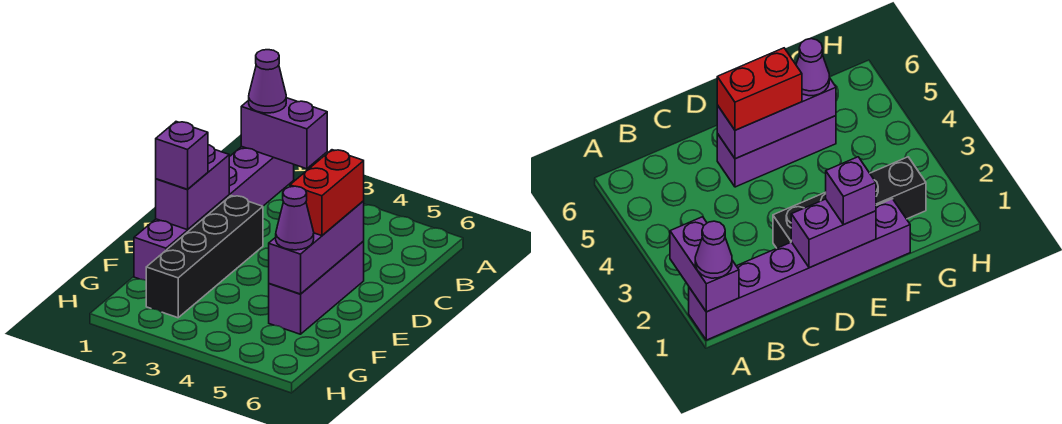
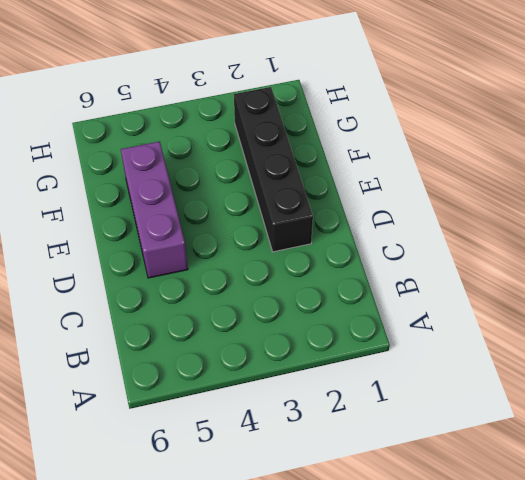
none -> purple 1x6 brick [134,147,294,280]
none -> purple 1x2 brick [241,98,327,169]

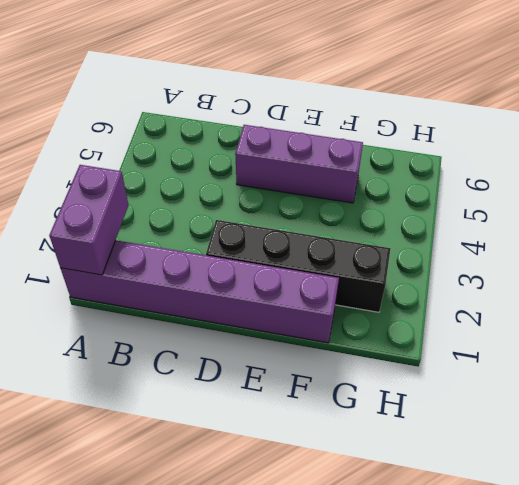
none -> purple 1x2 brick [156,145,229,230]
none -> purple 1x3 brick [269,201,364,294]

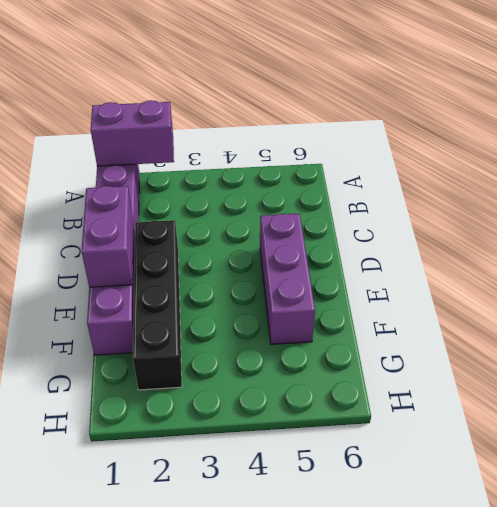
none -> purple 1x3 brick [269,201,364,294]
none -> purple 1x1 cone [249,50,286,113]

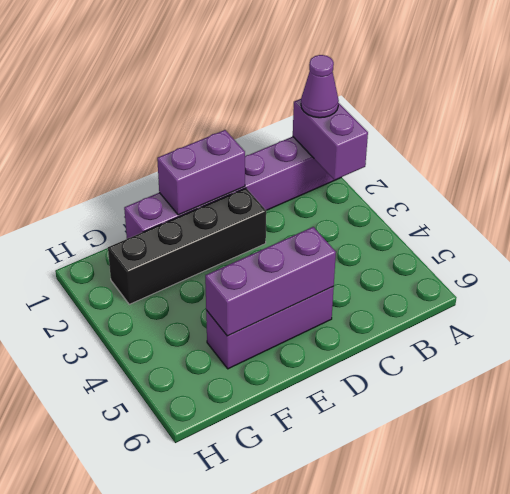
none -> red 1x2 brick [290,150,364,236]
none -> purple 1x1 brick [156,122,208,190]

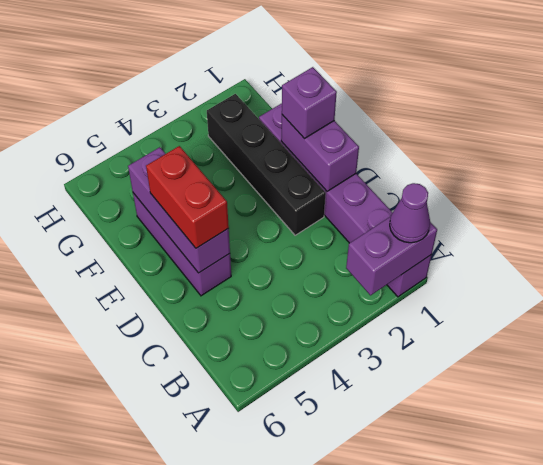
none -> purple 1x1 cone [276,186,314,250]

